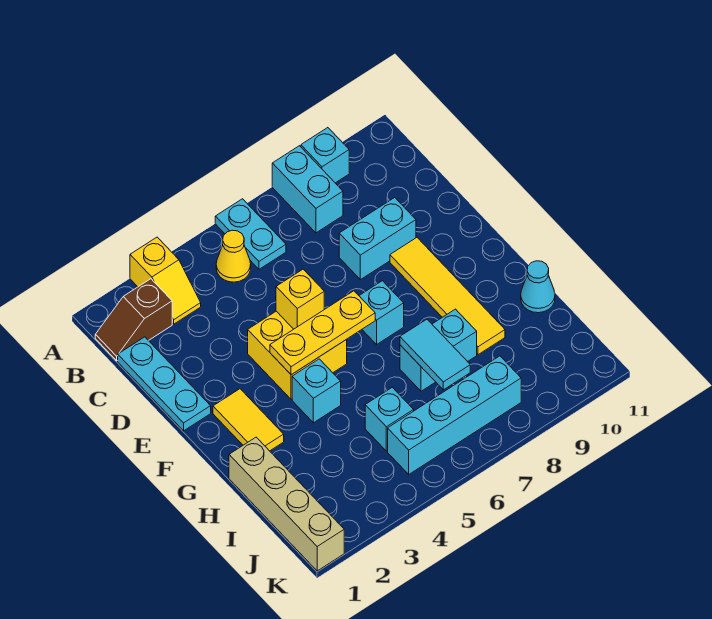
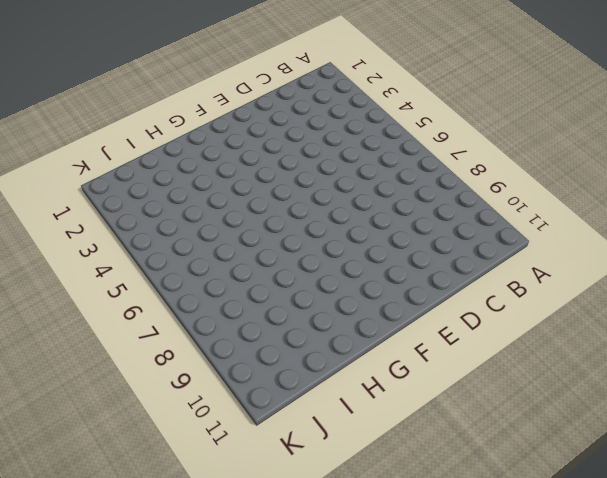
none -> yellow 1x2 slope [130,237,201,324]
none -> cyan 1x2 plate [215,199,286,269]
none -> cyan 1x2 brick [272,146,343,233]

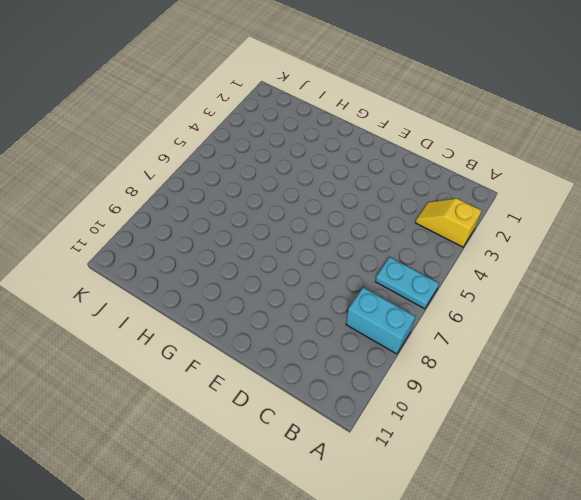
none -> cyan 1x1 brick [301,128,349,183]
none -> brown 1x2 slope [95,279,172,361]
none -> yellow 1x1 cone [216,230,251,282]

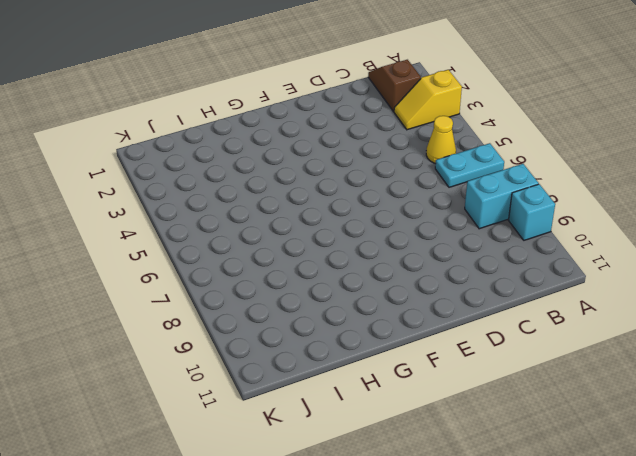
none -> cyan 1x3 plate [118,337,211,431]
none -> cyan 1x2 brick [339,198,416,280]
none -> yellow 2x2 brick [248,311,347,399]

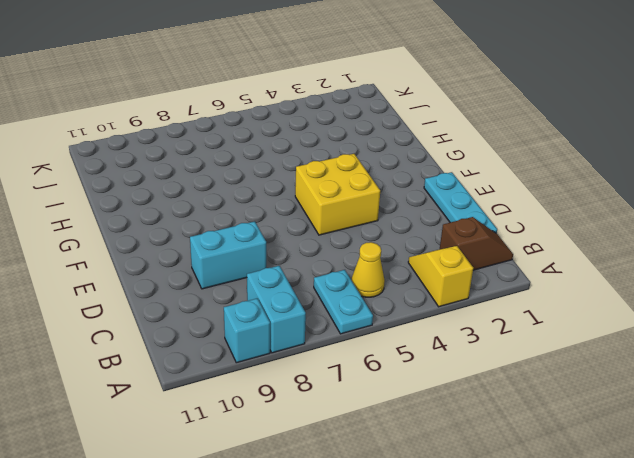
none -> yellow 1x4 tile [390,238,505,355]
none -> yellow 1x2 tile [213,389,284,451]
none -> cyan 1x1 brick [359,281,404,344]

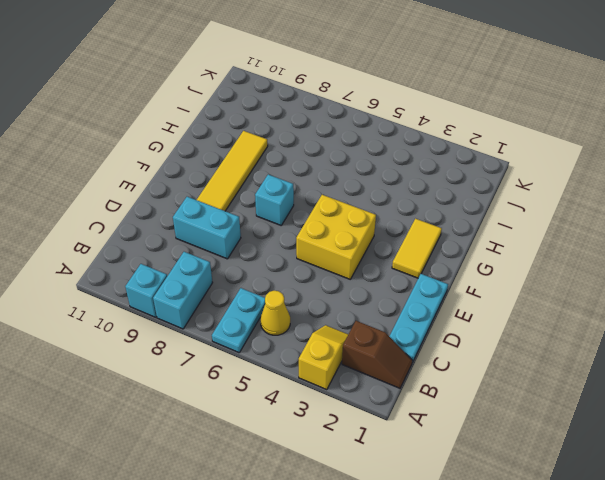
none -> cyan 1x1 brick [292,359,341,423]
none -> tan 1x4 brick [229,437,344,571]
none -> cyan 1x2 brick [400,309,477,391]

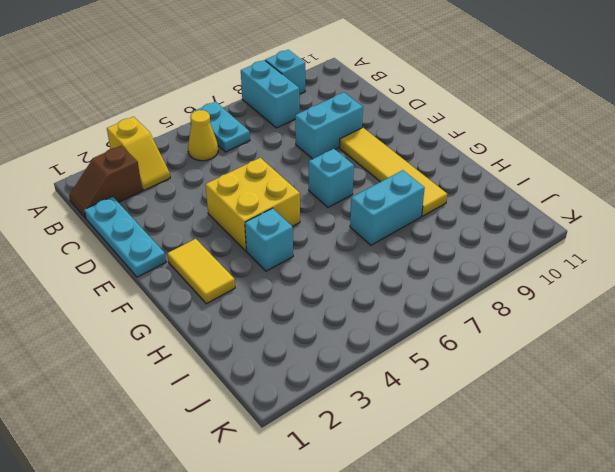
none -> tan 1x4 brick [229,437,344,571]
none -> cyan 1x1 cone [521,261,555,313]
none -> cyan 1x1 brick [365,387,414,451]

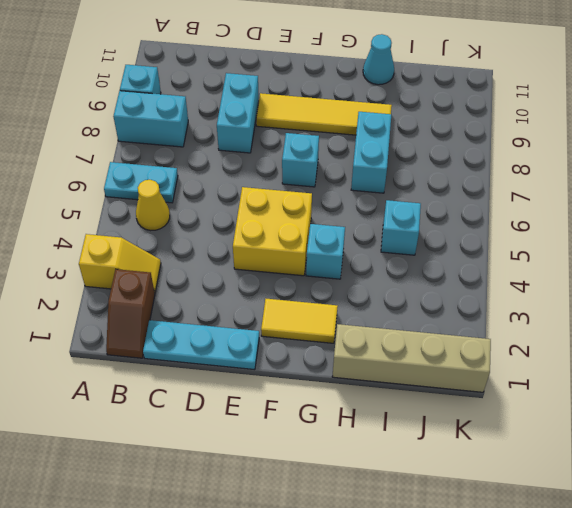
none -> cyan 1x4 brick [388,356,521,474]
none -> yellow 1x1 brick [276,269,324,329]
none -> yellow 1x3 plate [270,291,375,375]

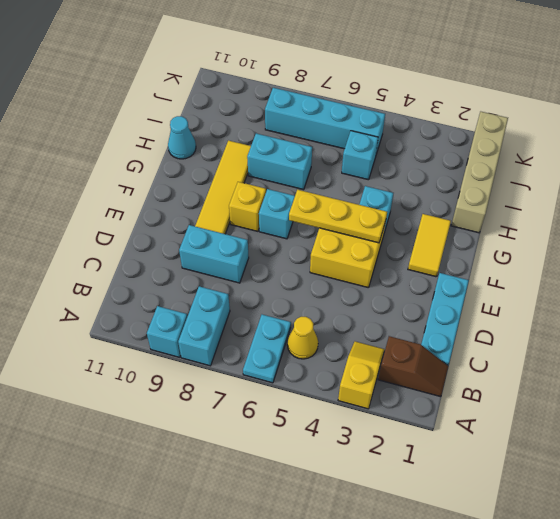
yellow 1x1 brick [229,182,266,231] -> yellow 1x1 brick moved to [276,269,324,329]
none -> cyan 1x2 tile [400,319,470,390]

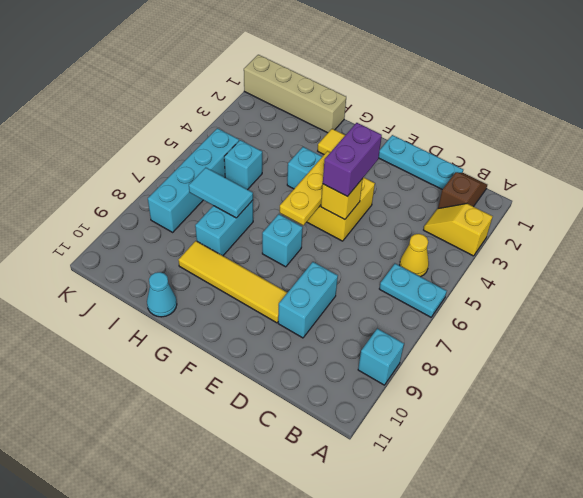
purple 1x2 brick [323,123,382,197] -> none
none -> cyan 1x2 brick [272,146,343,233]

